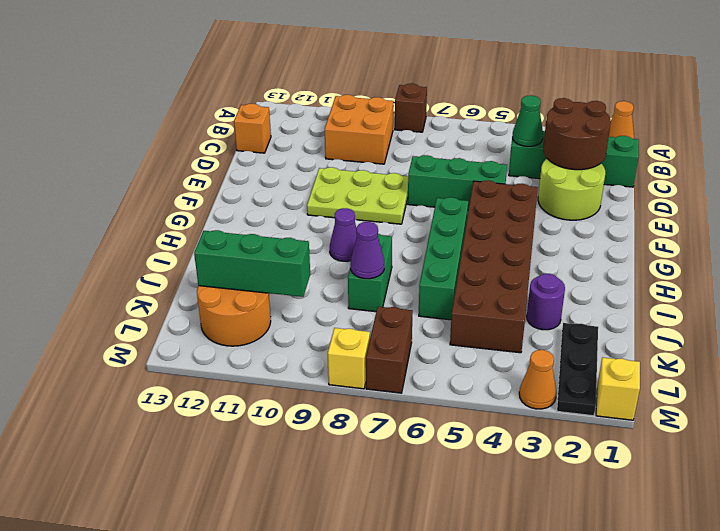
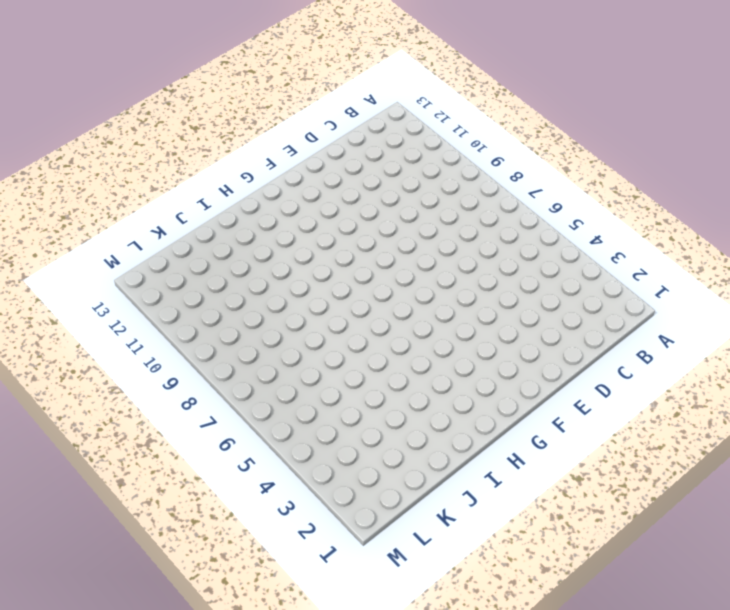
none -> orange 1x1 cone [609,101,634,139]
none -> brown 1x1 brick [395,83,427,132]
none -> orange 2x2 brick [325,95,393,164]

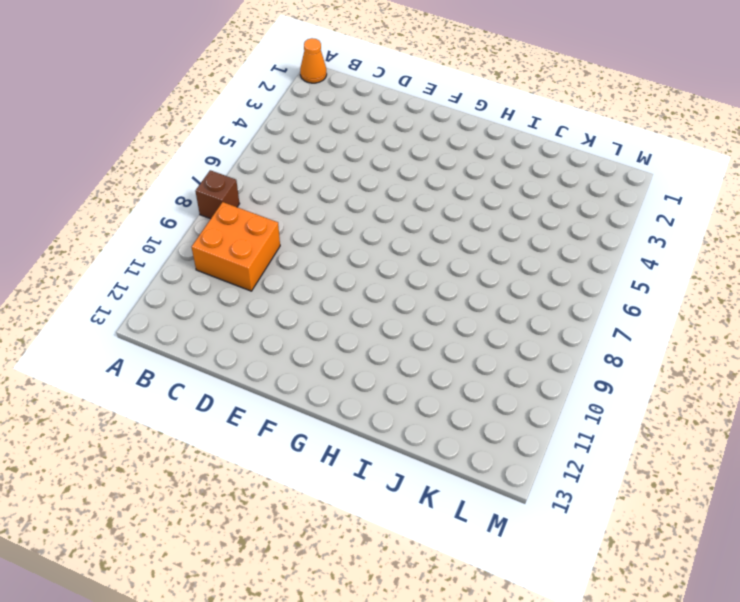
none -> green 1x4 brick [509,131,639,187]
none -> orange 1x1 brick [234,104,271,153]
none -> lime 2x2 round brick [538,159,605,220]

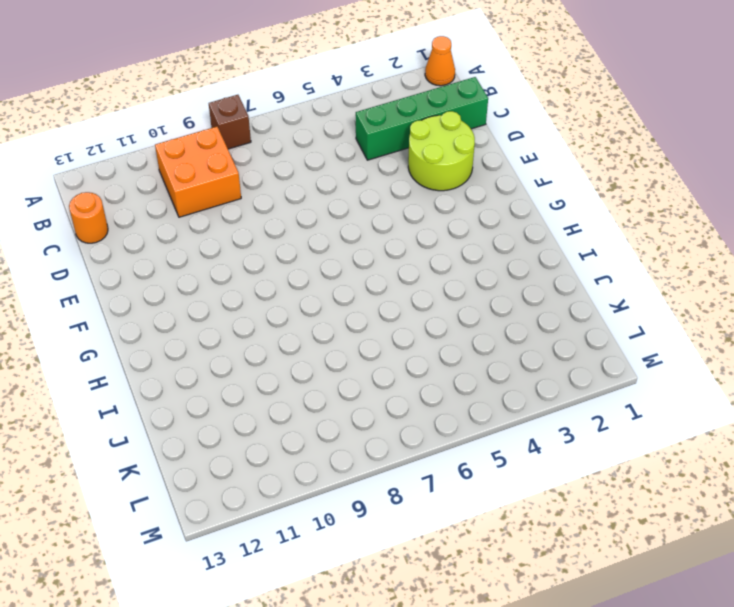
orange 1x1 round brick [69,192,108,243] -> orange 1x1 brick [234,104,271,153]
none -> green 1x3 brick [408,155,507,210]
none -> lime 2x3 plate [307,167,408,224]
none -> brown 2x6 brick [450,180,538,353]

